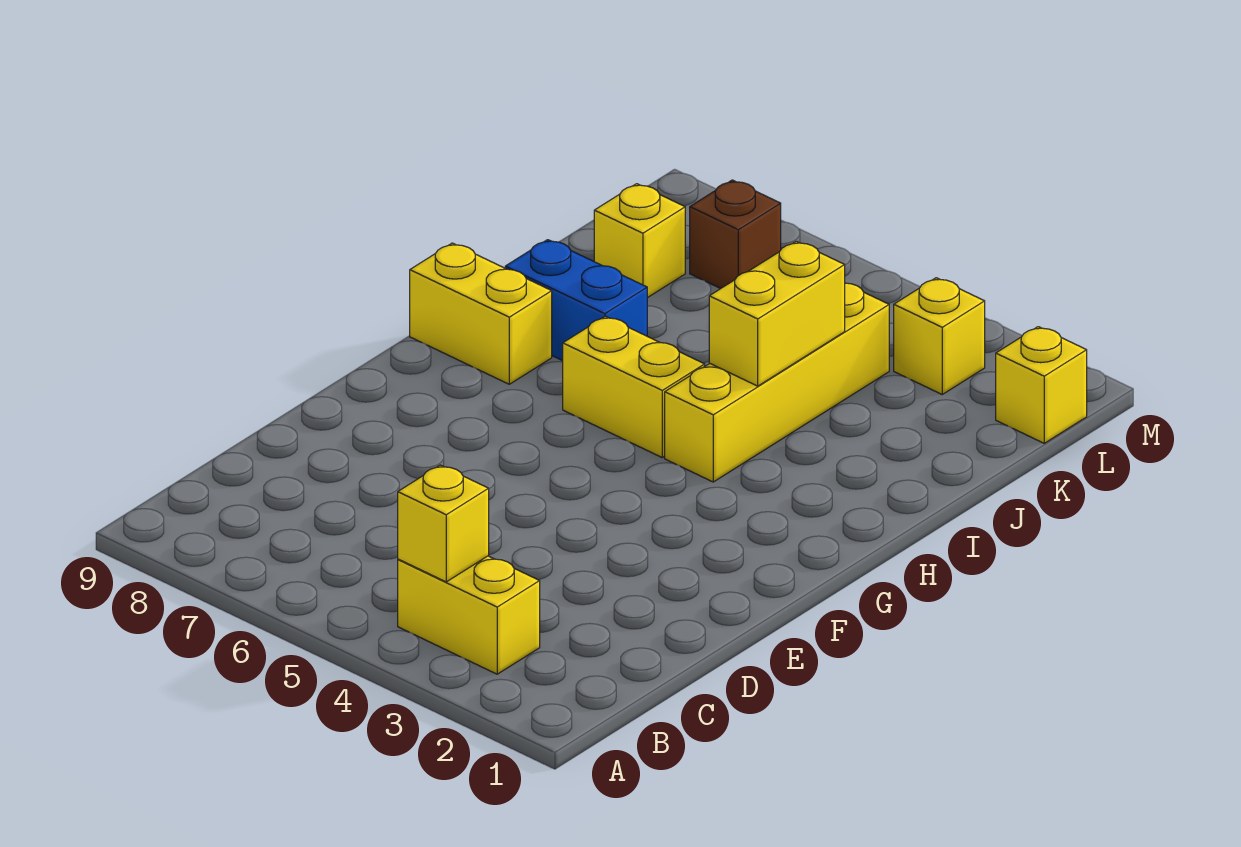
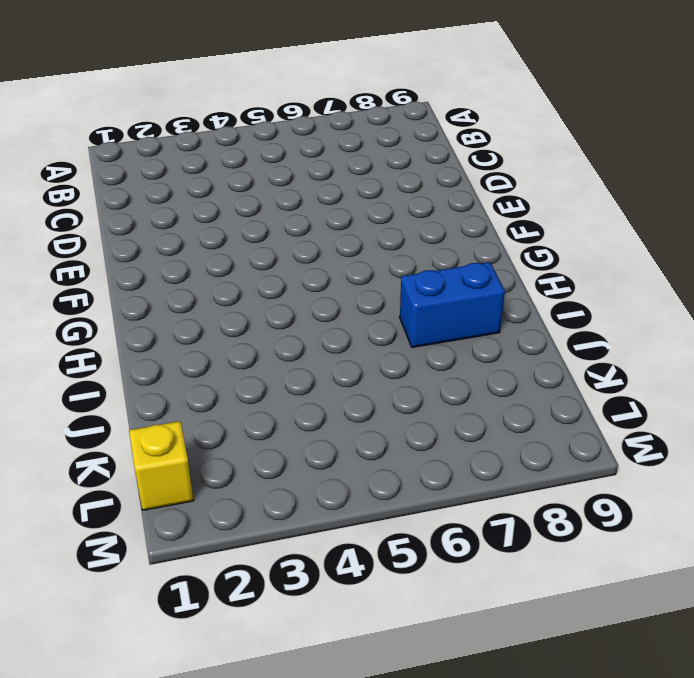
none -> yellow 1x2 brick [398,556,540,674]
none -> yellow 1x4 brick [665,283,889,482]

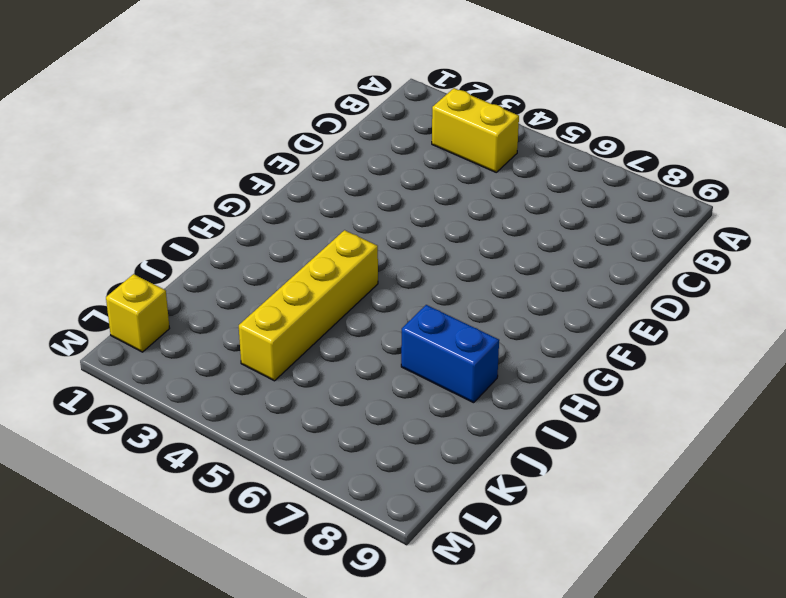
none -> yellow 1x2 brick [563,316,705,457]
none -> yellow 1x2 brick [410,243,552,384]

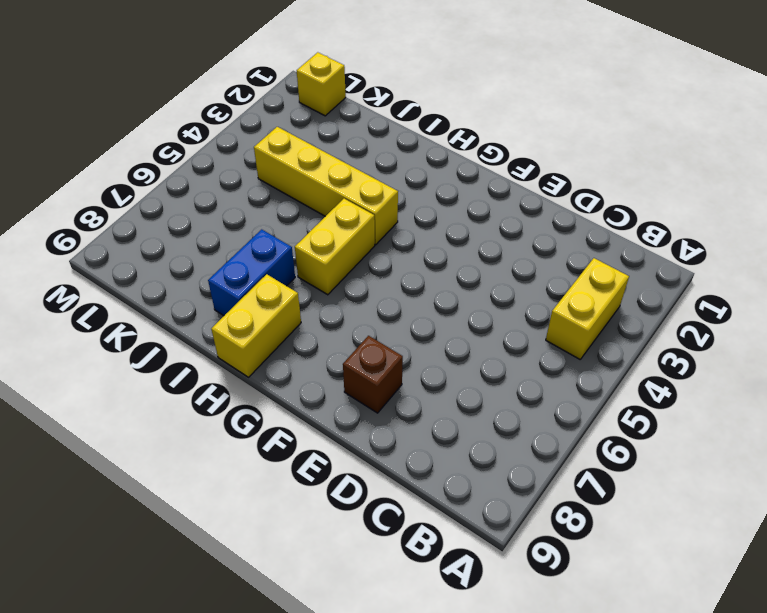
brown 1x1 brick [343,336,403,413] -> brown 1x1 brick moved to [690,180,781,289]
none -> yellow 1x1 brick [594,184,685,298]
none -> yellow 1x1 brick [894,278,985,394]

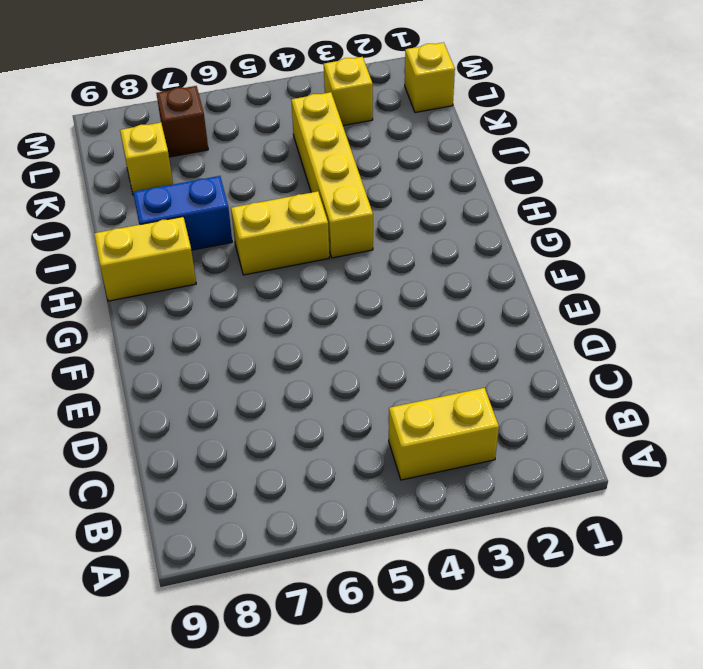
none -> yellow 1x1 brick [398,465,489,582]
none -> yellow 1x2 brick [709,241,845,386]

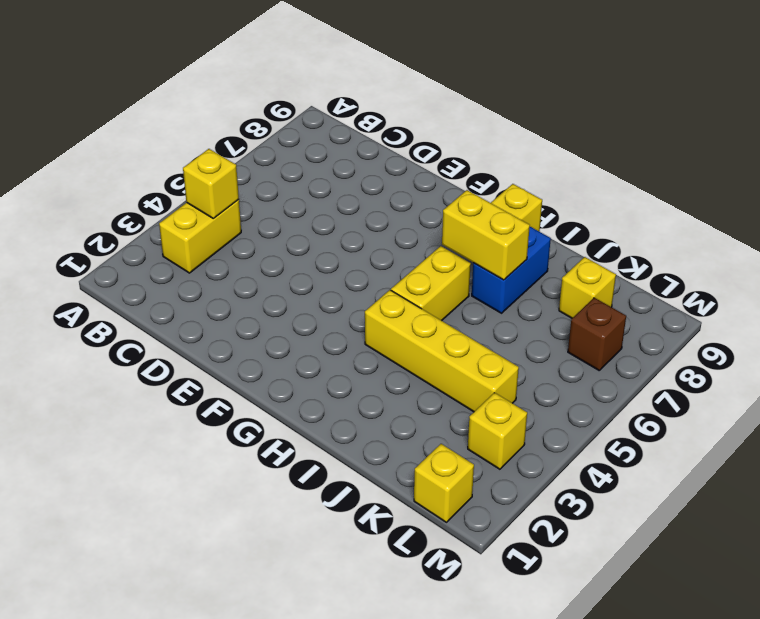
yellow 1x2 brick [442,190,530,280] -> yellow 1x2 brick moved to [709,241,845,386]

